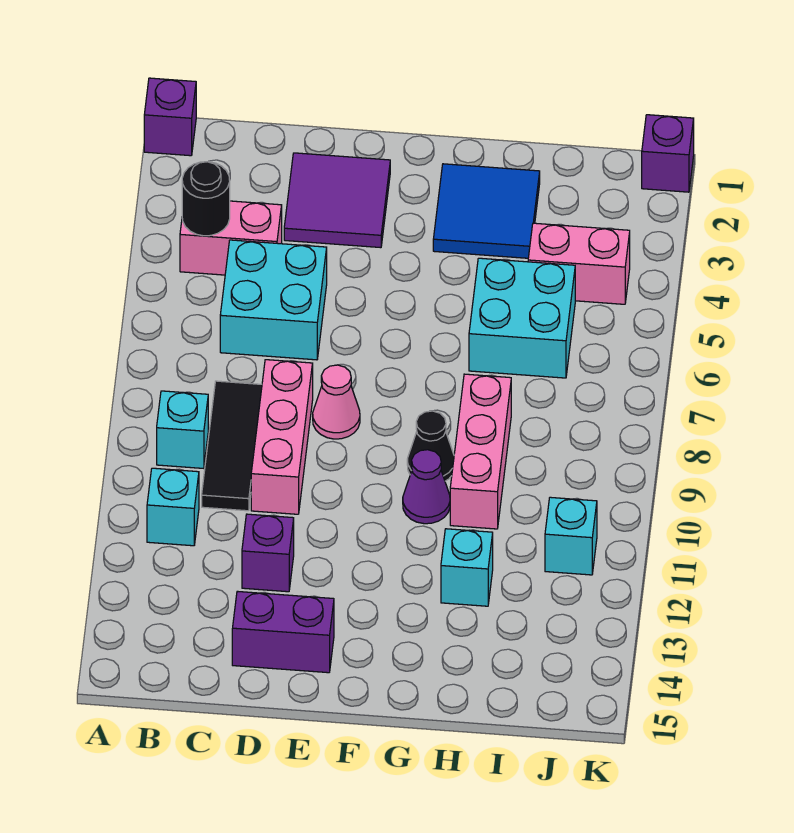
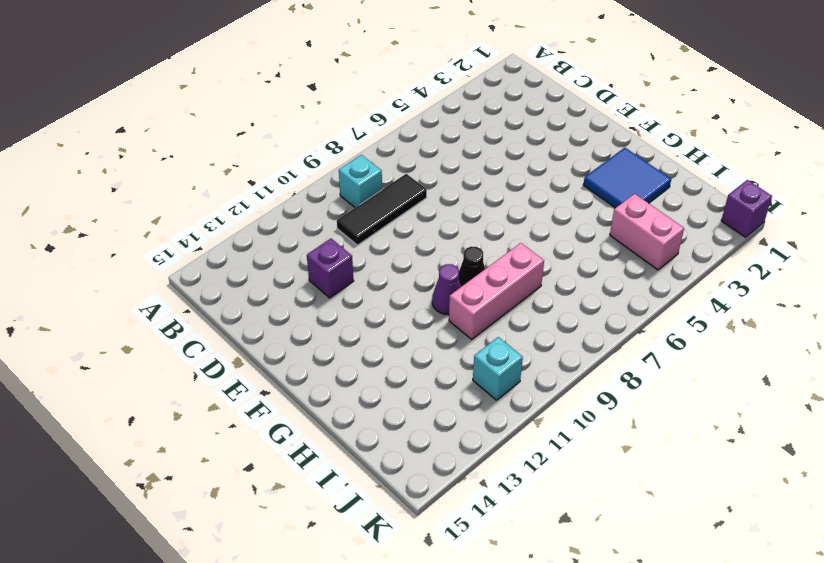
none -> purple 1x1 brick [144,78,196,156]
none -> pink 1x2 brick [180,201,282,275]
none -> cyan 1x1 brick [147,468,199,546]

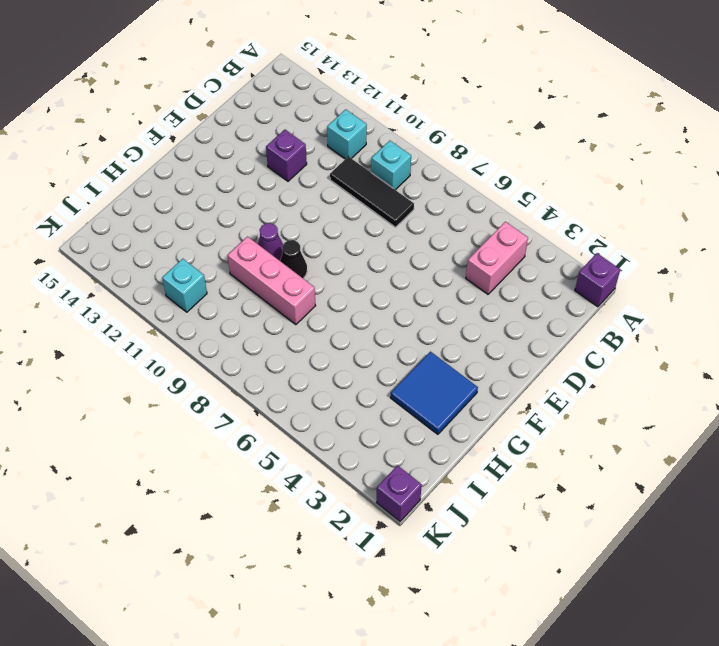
none -> cyan 2x2 brick [220,240,327,360]
none -> purple 2x2 tile [284,153,390,248]
none -> pink 1x3 brick [251,360,313,514]

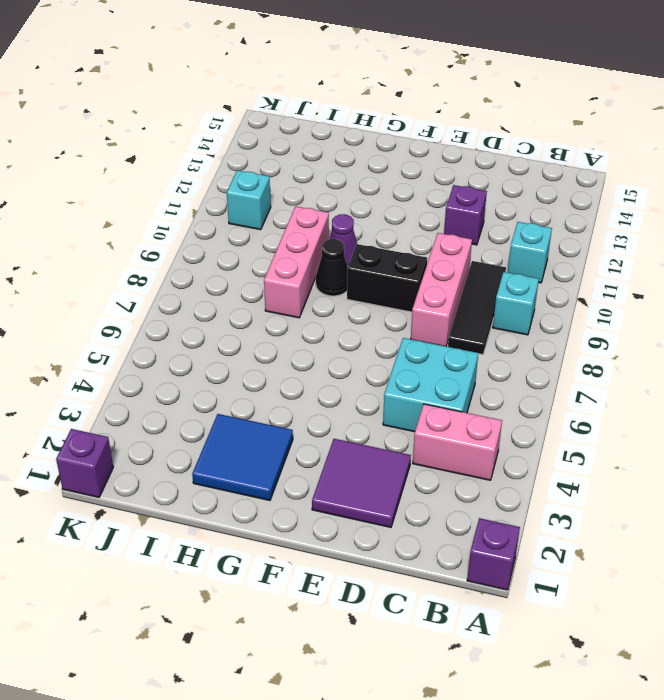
black 1x2 brick [347,244,427,312] -> none
none -> purple 1x2 brick [232,591,334,673]
none -> pink 1x1 cone [313,365,360,439]
none -> cyan 2x2 brick [469,258,575,378]

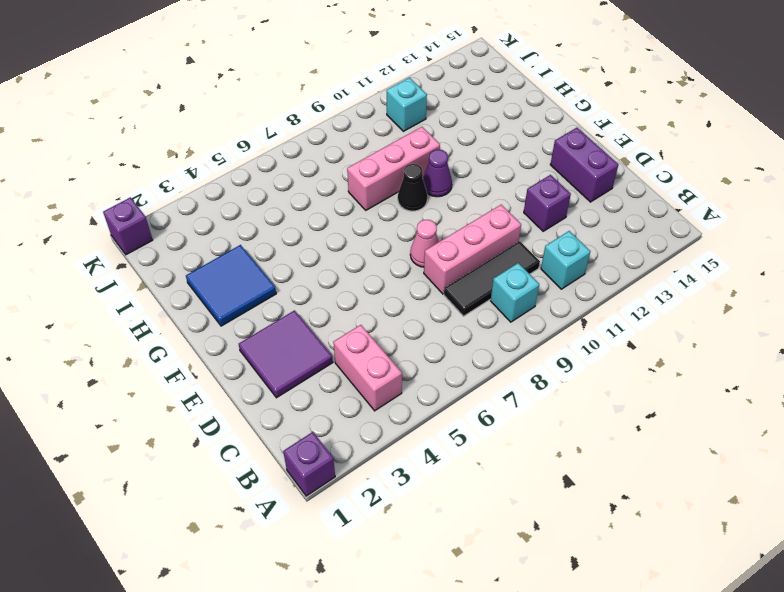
none -> cyan 2x2 brick [220,240,327,360]
none -> cyan 2x2 brick [469,258,575,378]
none -> cyan 1x1 brick [441,529,493,606]

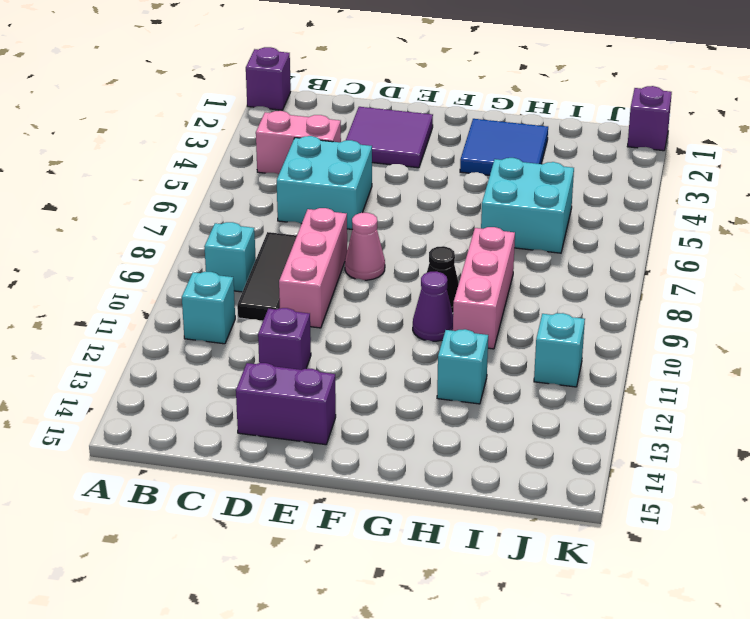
none -> pink 1x2 brick [528,223,630,304]
none -> black 1x1 round brick [182,162,230,236]

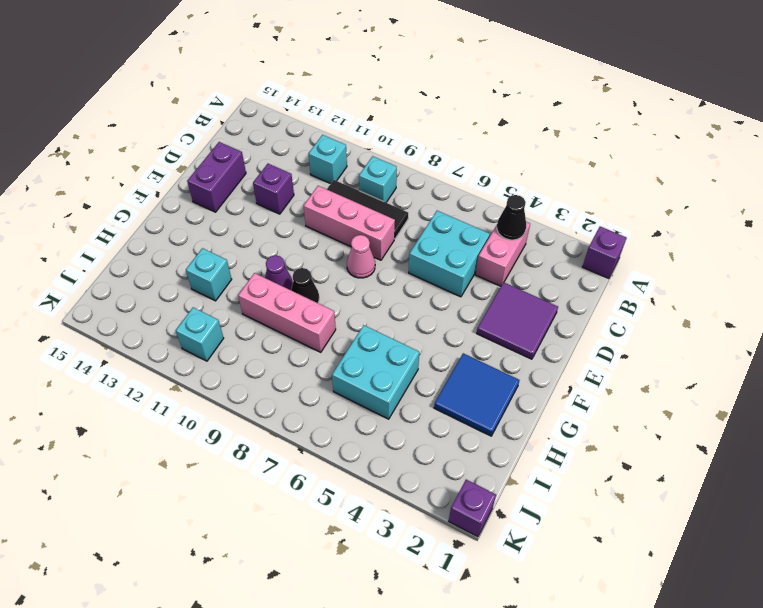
black 1x1 cone [497,195,526,240] -> black 1x1 round brick [182,162,230,236]
none -> pink 1x2 brick [528,223,630,304]

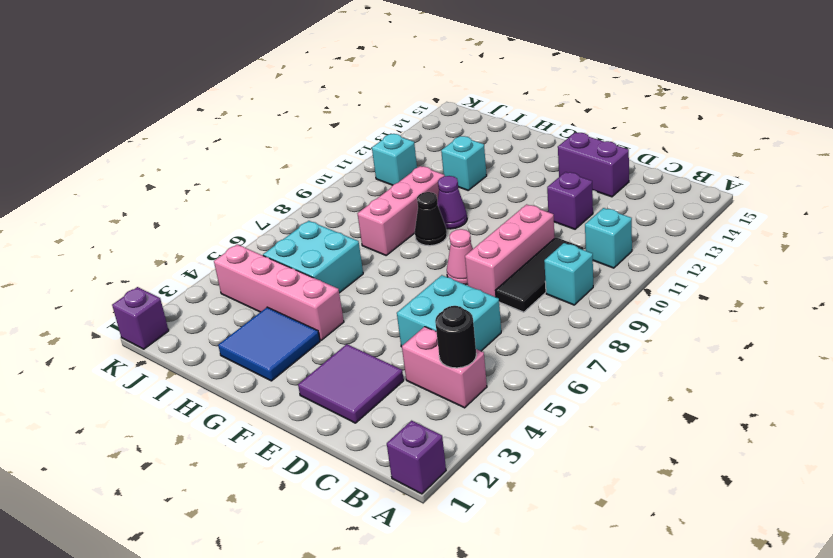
pink 1x4 brick [214,244,344,340] -> pink 1x2 brick [528,223,630,304]

